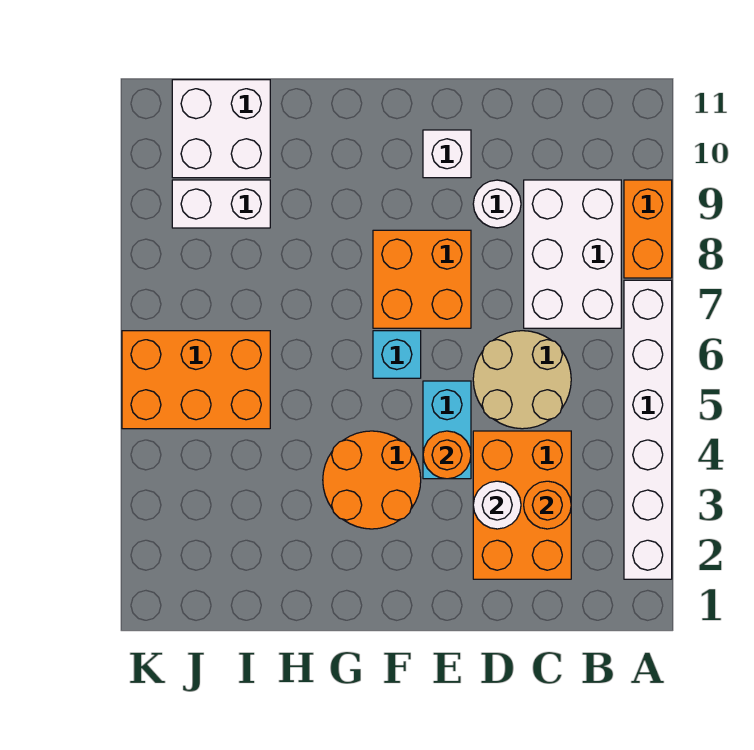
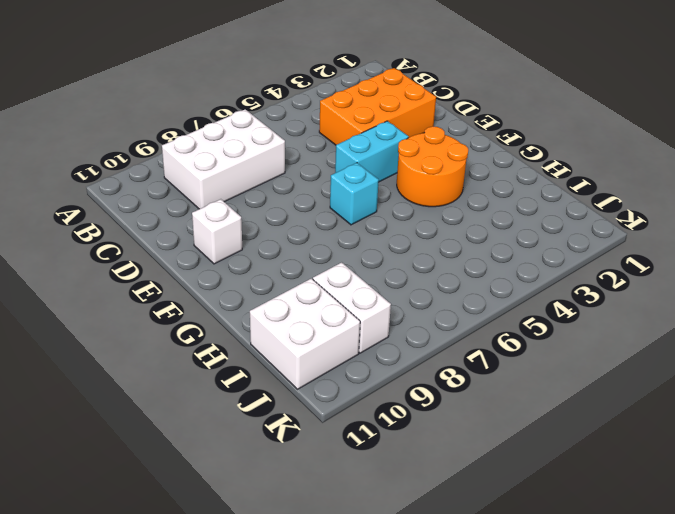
none -> white 1x6 brick [624,280,672,579]
none -> orange 1x2 brick [624,180,672,278]
none -> tan 2x2 round brick [473,331,571,429]

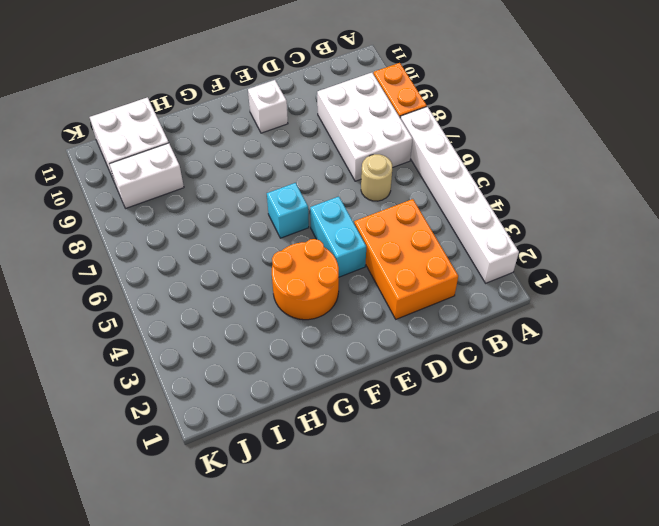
tan 1x1 round brick [361,154,392,201] -> tan 2x2 round brick [473,331,571,429]
none -> white 1x1 round brick [473,180,521,228]
none -> orange 2x2 brick [373,230,471,328]
none -> orange 2x3 brick [122,331,270,429]

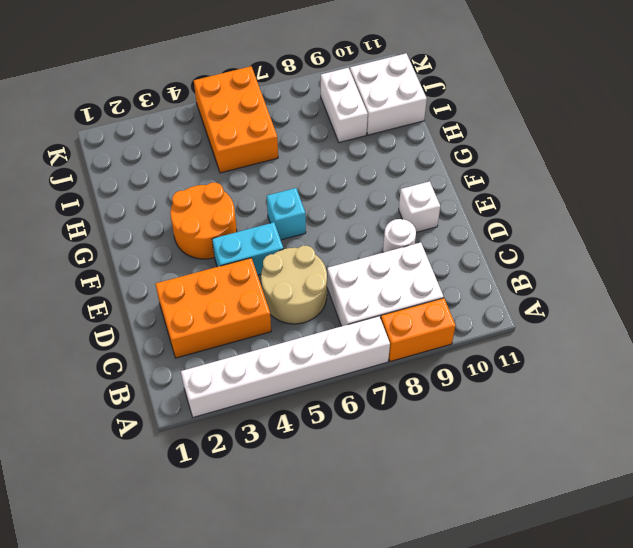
none -> orange 2x2 brick [373,230,471,328]
none -> orange 1x1 round brick [524,481,571,529]
none -> white 1x1 round brick [473,481,521,529]

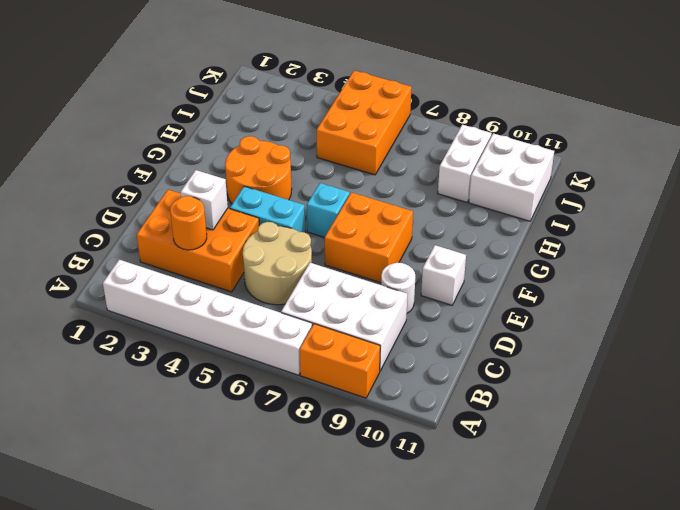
white 1x1 brick [180,170,228,230] -> white 1x1 round brick [473,481,521,529]
none -> orange 1x1 round brick [423,431,471,479]

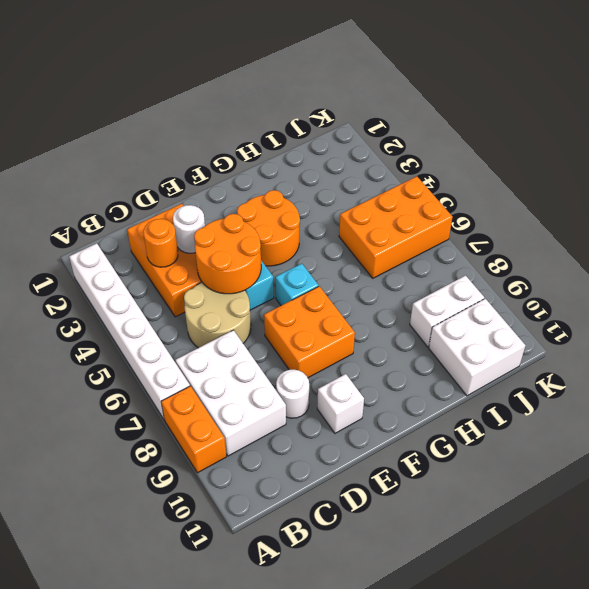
orange 2x2 round brick [194,214,261,294] -> orange 1x1 round brick [423,431,471,479]

